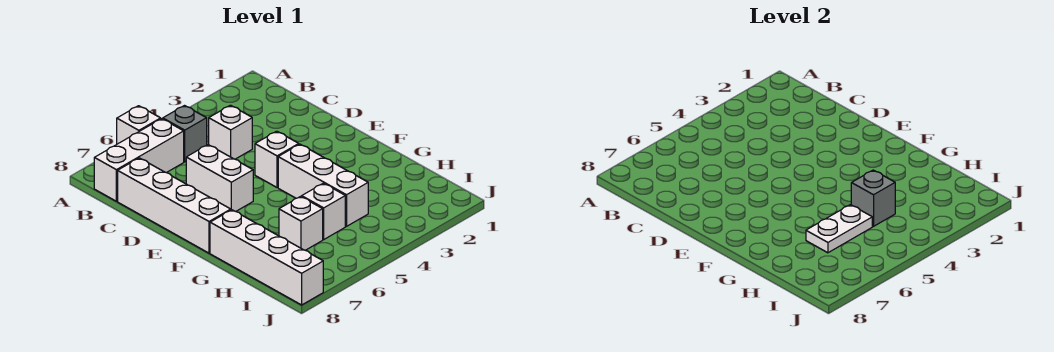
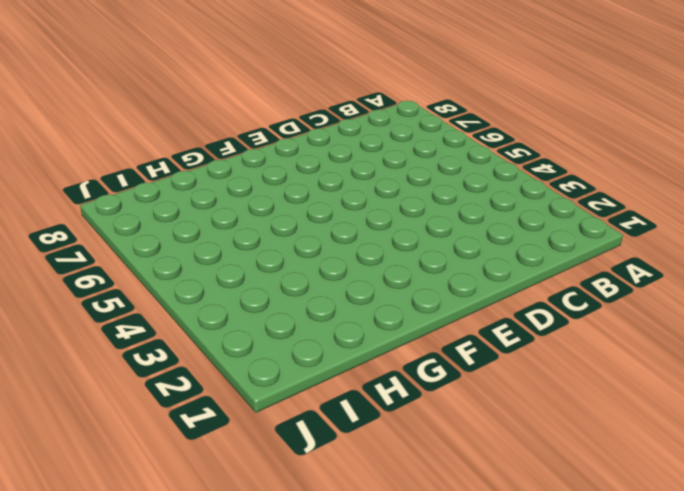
none -> white 1x1 brick [117,106,161,144]
none -> grey 1x1 brick [163,106,207,162]
none -> white 1x3 brick [94,119,184,201]

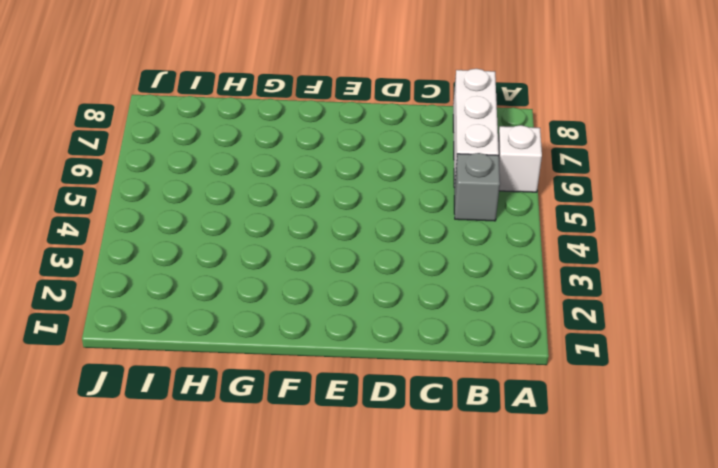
none -> white 1x1 brick [209,105,252,159]
none -> white 1x4 brick [118,158,231,253]
none -> white 1x2 brick [186,145,253,211]

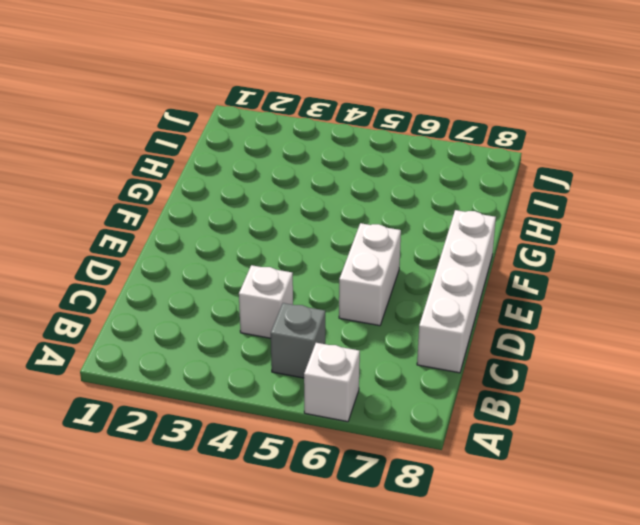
none -> white 1x3 brick [94,119,184,201]
none -> white 1x1 brick [255,131,299,187]
none -> white 1x3 brick [278,144,368,226]

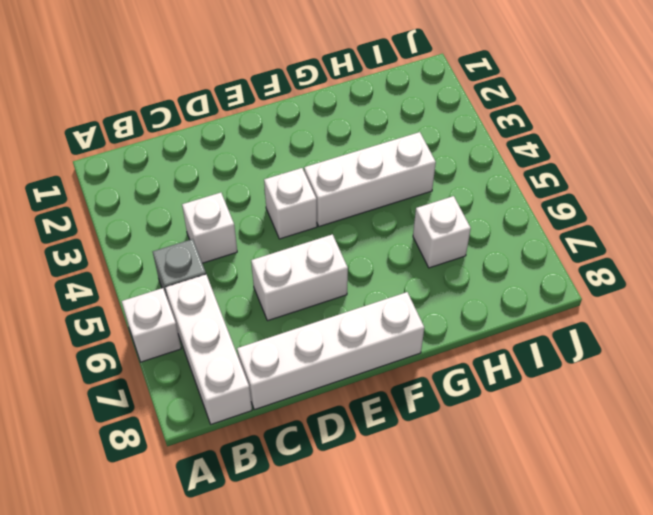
none -> white 1x4 brick [210,210,323,305]
none -> white 1x1 brick [302,183,345,239]
none -> grey 1x1 brick [851,170,895,226]

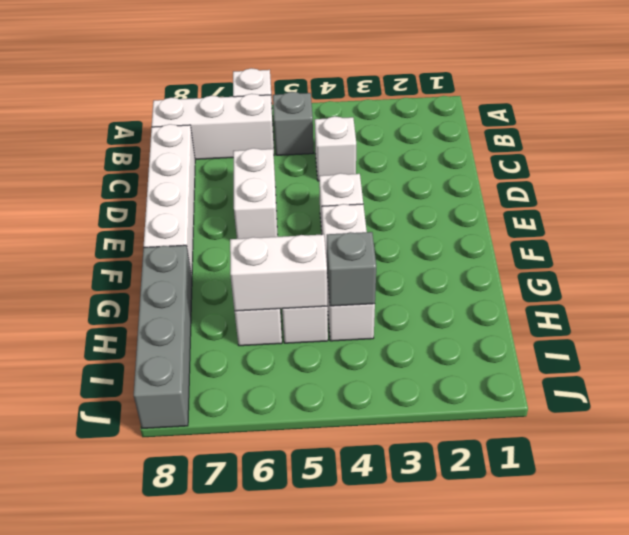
grey 1x4 brick [134,245,192,428] -> white 1x4 brick [210,210,323,305]
white 1x2 brick [230,234,327,311] -> white 1x2 plate [806,205,872,253]

